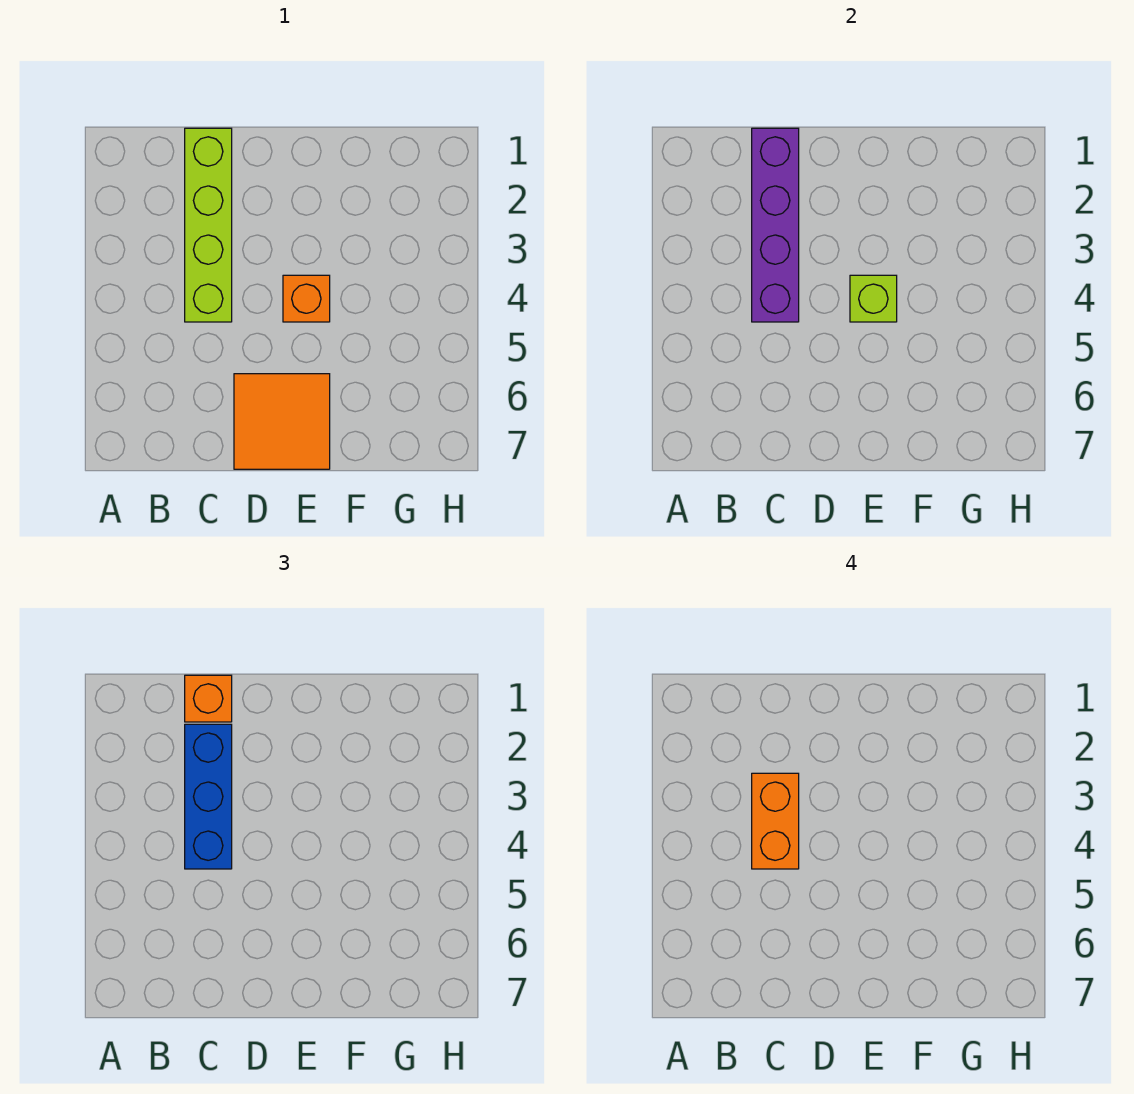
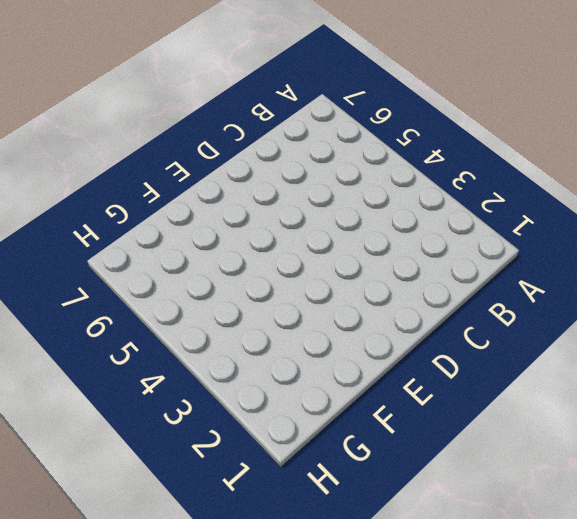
none -> lime 1x4 brick [185,128,232,322]
none -> orange 2x2 tile [234,374,330,469]

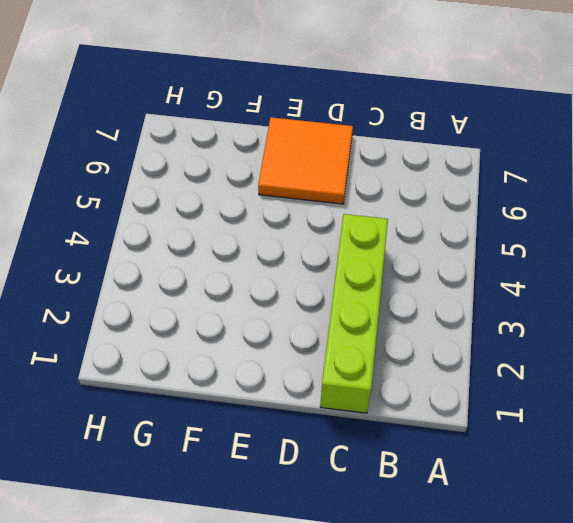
none -> orange 1x1 brick [283,275,330,322]
none -> purple 1x4 brick [752,128,799,322]

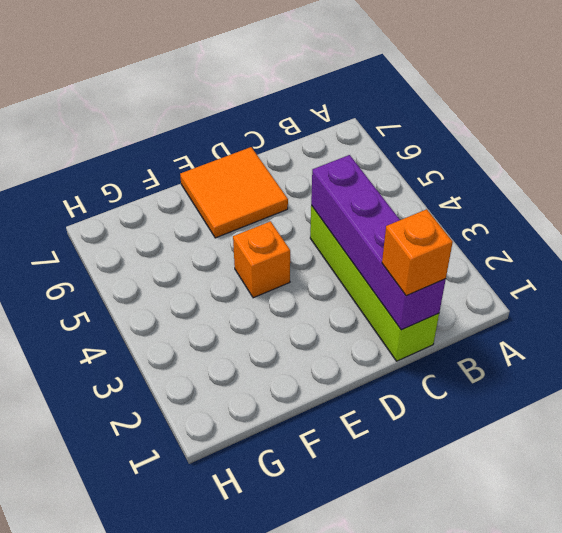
none -> lime 1x1 brick [850,275,897,322]
none -> blue 1x3 brick [185,724,232,869]

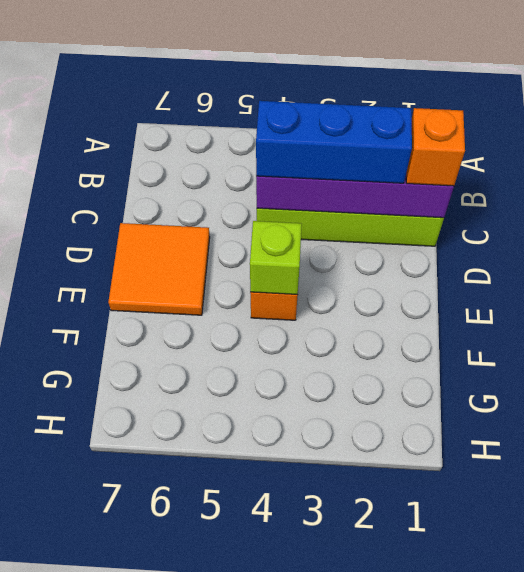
none -> orange 1x2 brick [752,773,799,869]

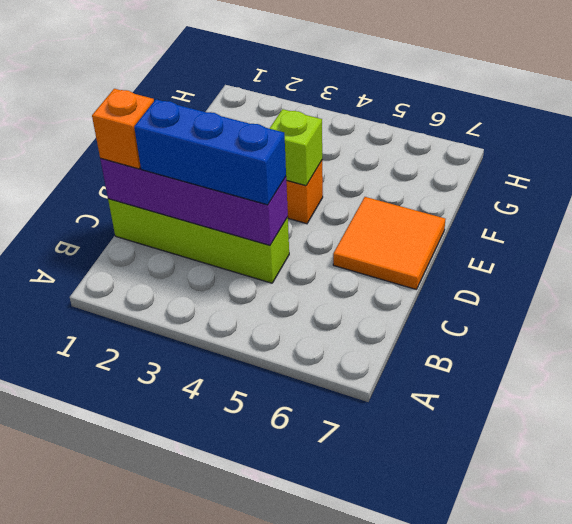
none -> orange 1x2 brick [752,773,799,869]

